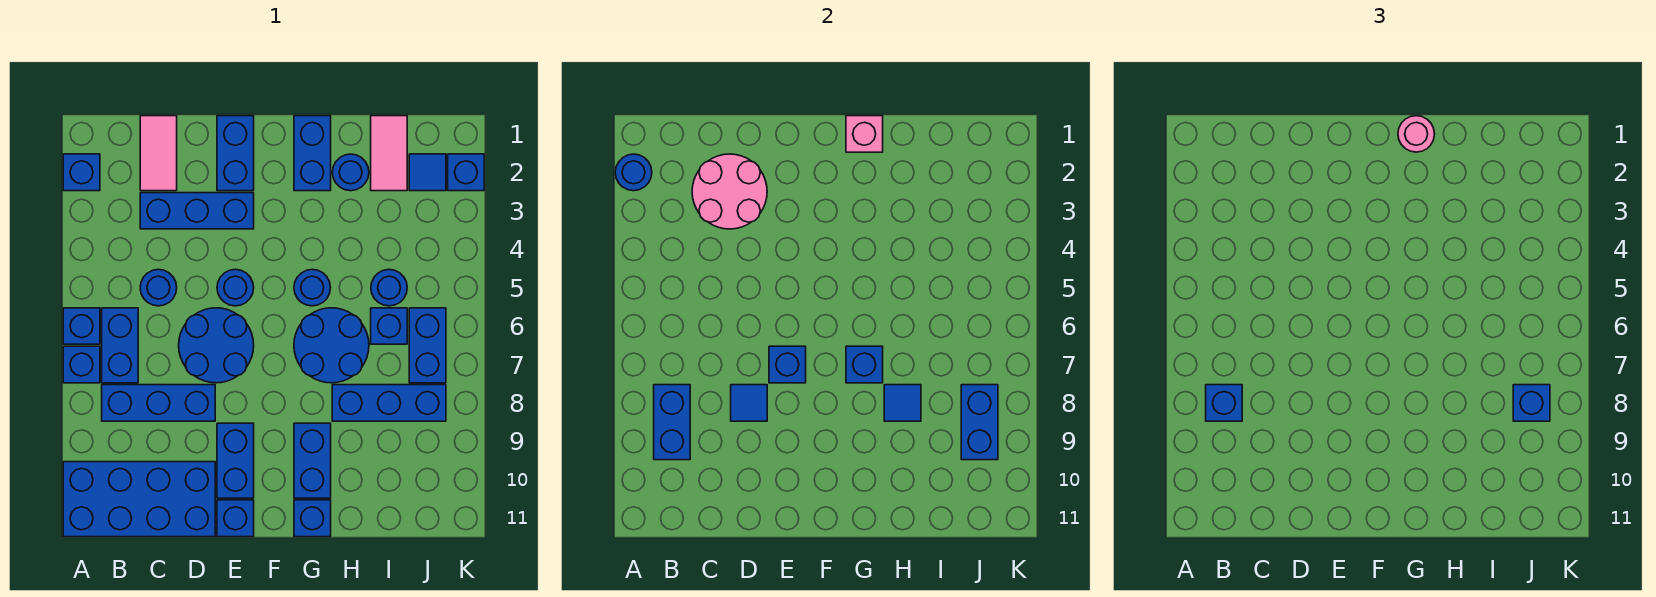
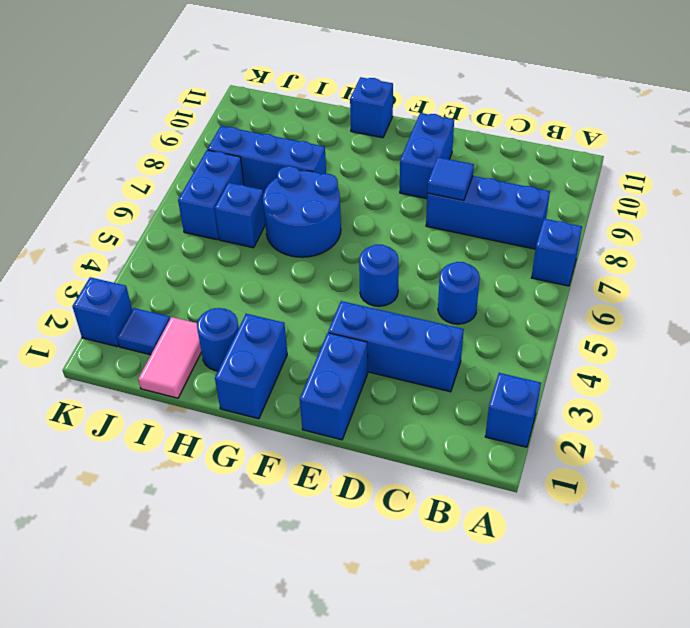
none -> blue 1x1 brick [63,308,100,344]
none -> blue 2x4 brick [63,462,215,537]
none -> blue 1x2 brick [102,308,138,383]
none -> pink 1x2 tile [140,116,177,191]

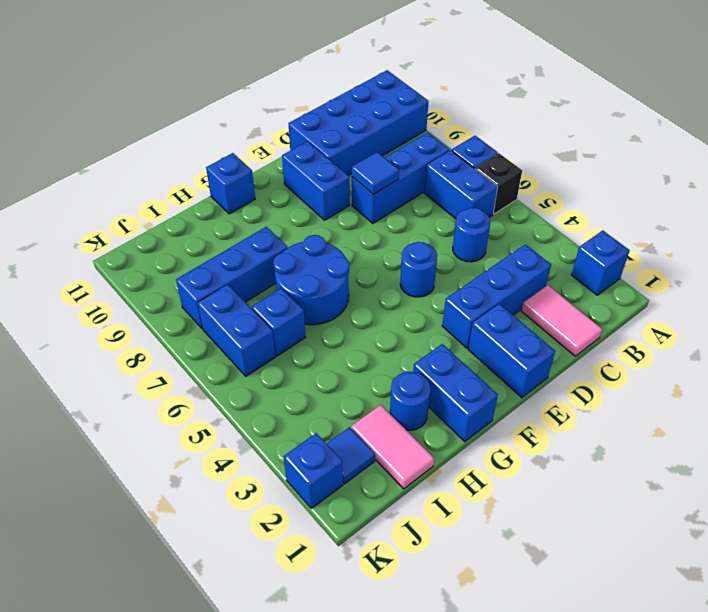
black 1x1 brick [475,153,522,214] -> blue 1x1 brick [63,308,100,344]
none -> blue 2x2 round brick [179,308,254,383]
none -> blue 1x1 brick [217,500,254,537]
none -> blue 1x1 round brick [294,269,331,306]
none -> blue 1x2 brick [294,423,331,498]

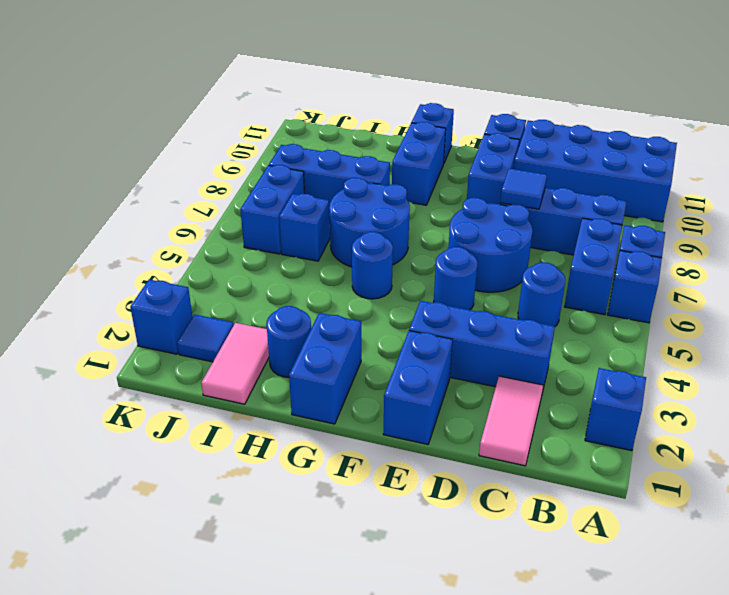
none -> blue 1x1 round brick [371,269,407,306]
none -> blue 1x1 round brick [615,154,652,191]
none -> blue 1x2 brick [654,385,690,460]
none -> pink 2x2 round brick [692,154,767,229]

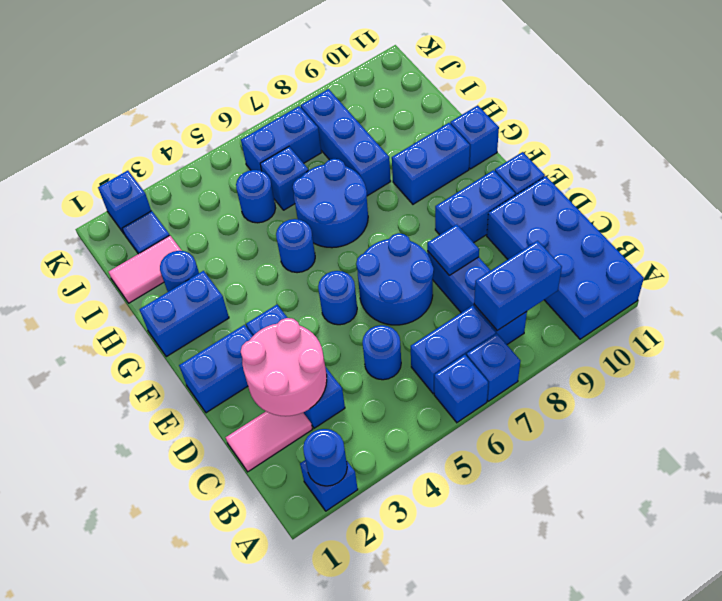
none -> blue 1x1 brick [769,346,806,383]
none -> pink 1x1 brick [846,116,883,152]
none -> blue 1x1 brick [846,346,883,383]
none -> blue 1x1 tile [884,385,921,421]

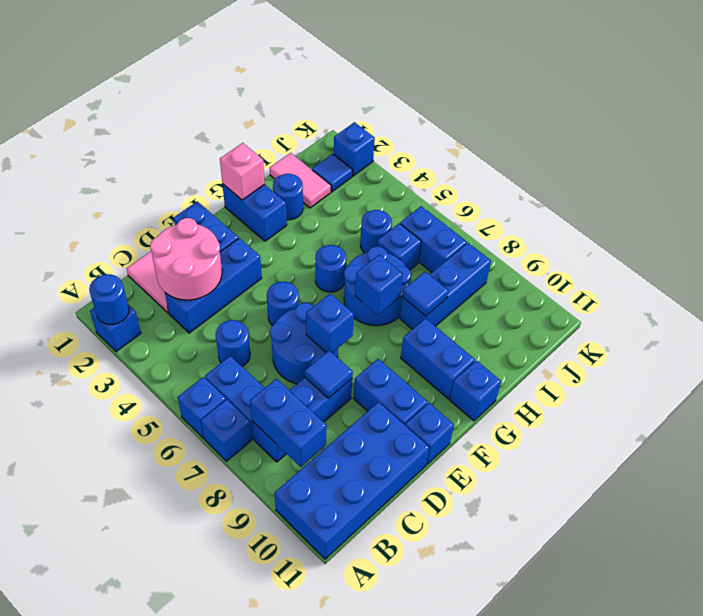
none -> blue 1x2 brick [961,385,998,460]
none -> blue 1x1 brick [1206,385,1242,421]
none -> pink 1x1 round brick [1398,116,1434,152]
none -> blue 1x1 brick [1513,385,1550,421]

